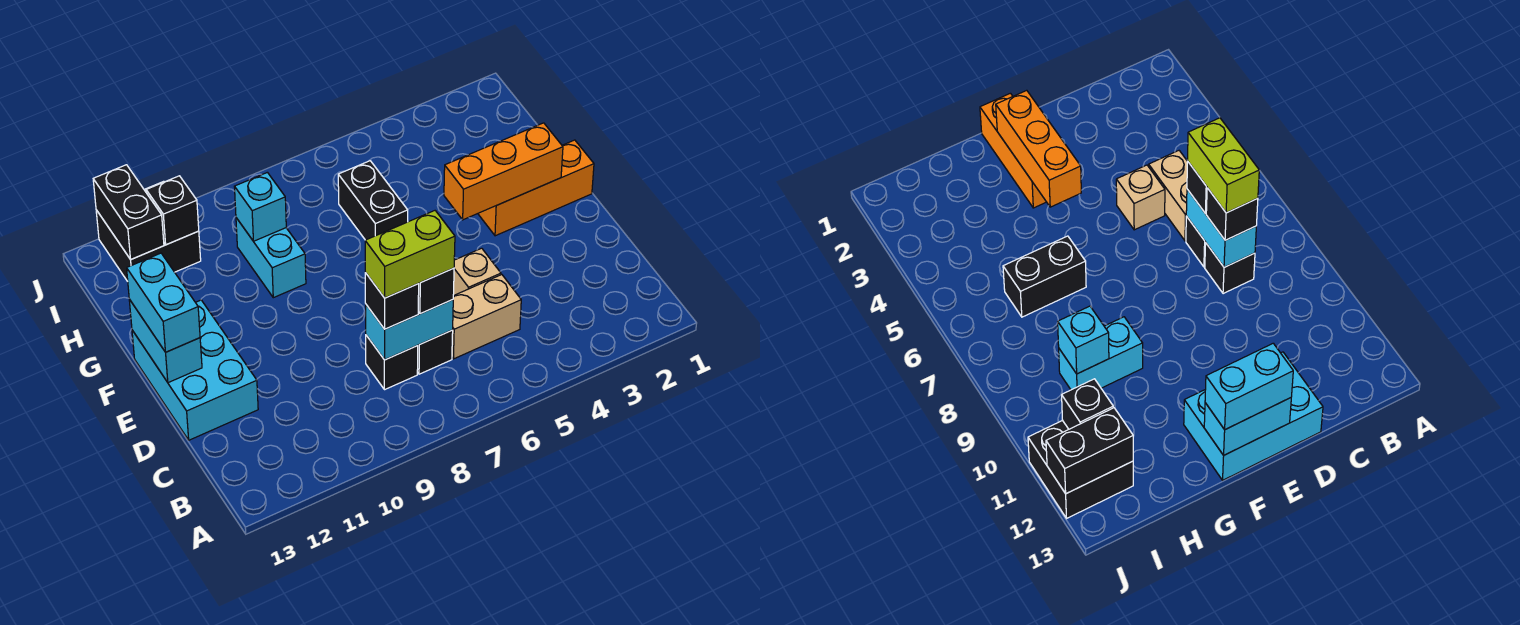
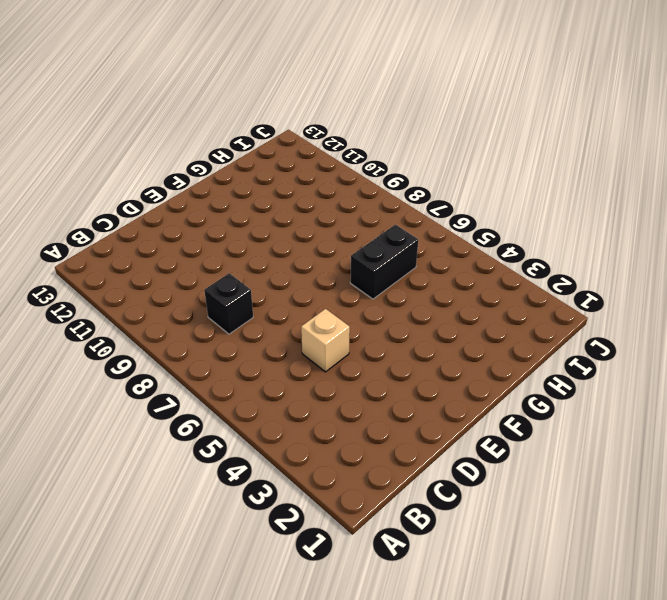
none -> tan 1x2 brick [452,275,521,359]
none -> black 1x1 brick [417,330,453,374]
none -> cyan 2x3 brick [132,300,258,440]

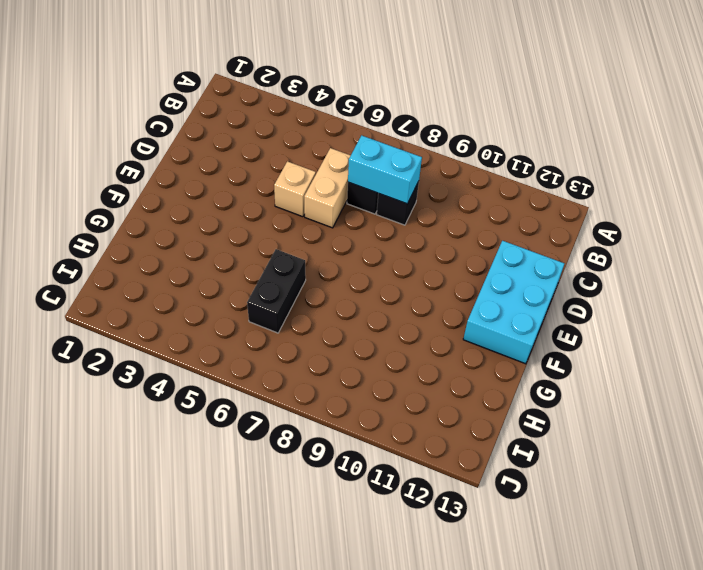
tan 1x2 brick [304,148,351,228] -> tan 1x2 brick turned to [452,275,521,359]
none -> orange 1x3 brick [478,140,594,236]
none -> cyan 1x2 brick [236,218,306,298]
none -> black 2x2 brick [96,181,201,281]

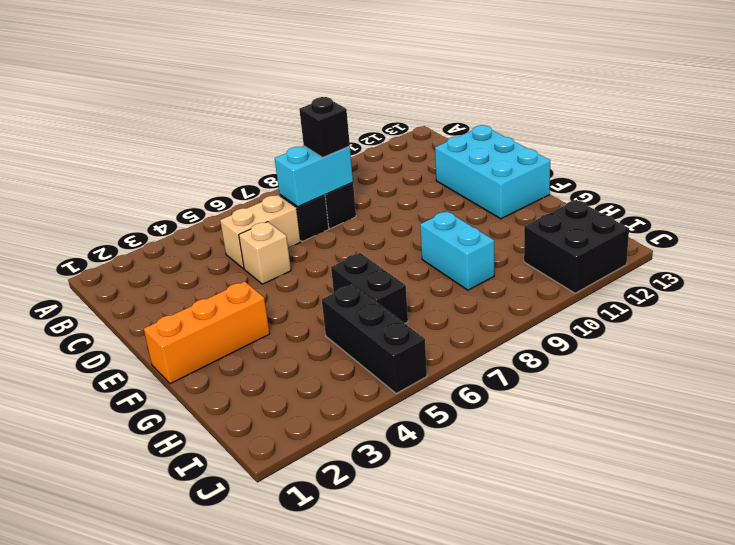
black 1x3 brick [322,285,427,393] -> none
none -> cyan 1x2 brick [129,299,202,383]
none -> orange 1x3 brick [444,123,563,220]
none -> cyan 1x1 brick [234,172,286,241]

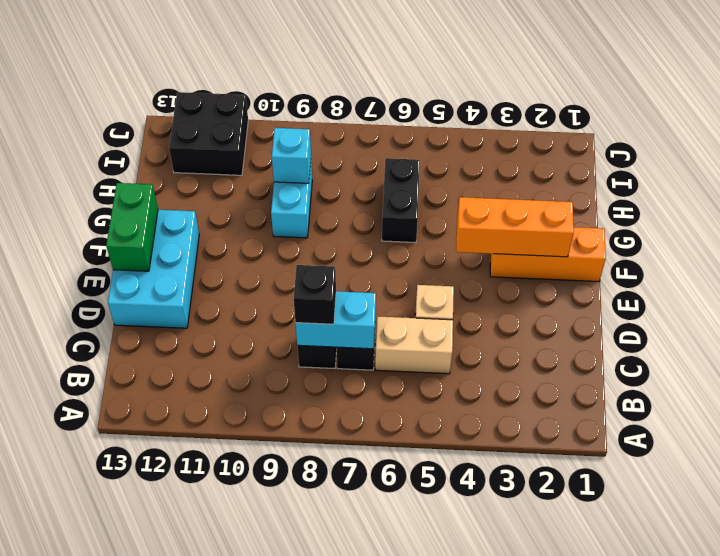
green 1x2 brick [106,183,158,271] -> cyan 1x2 brick [129,299,202,383]
none -> black 1x1 brick [146,176,199,245]
none -> black 1x2 brick [93,165,164,259]
none -> black 1x1 brick [418,268,454,314]

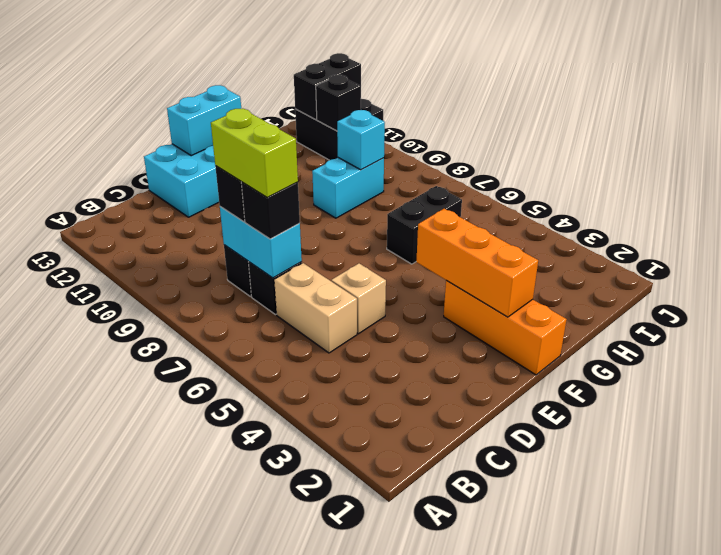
none -> cyan 1x2 brick [127,253,200,352]

